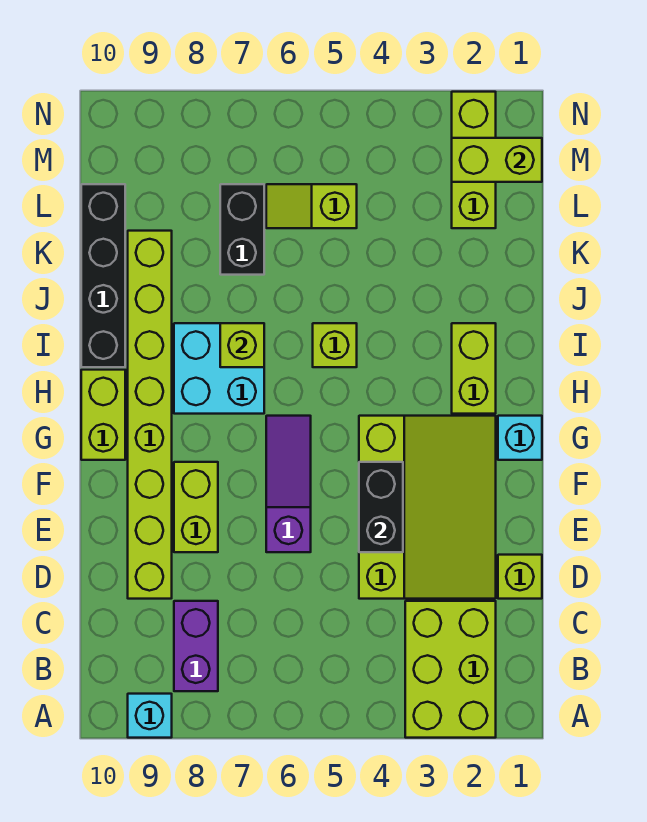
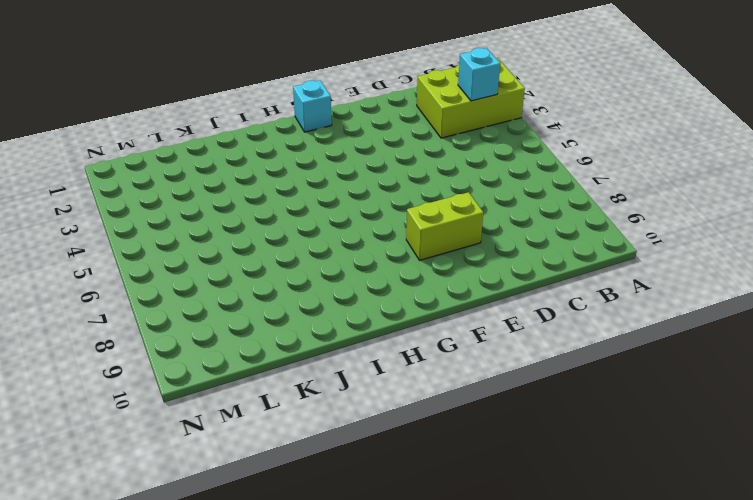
cyan 1x1 brick [458,48,500,101] -> cyan 1x1 brick moved to [128,694,172,738]
none -> purple 1x2 brick [174,601,218,691]
none -> lime 1x1 brick [498,555,542,599]
none -> lime 3x4 slope [359,416,496,599]

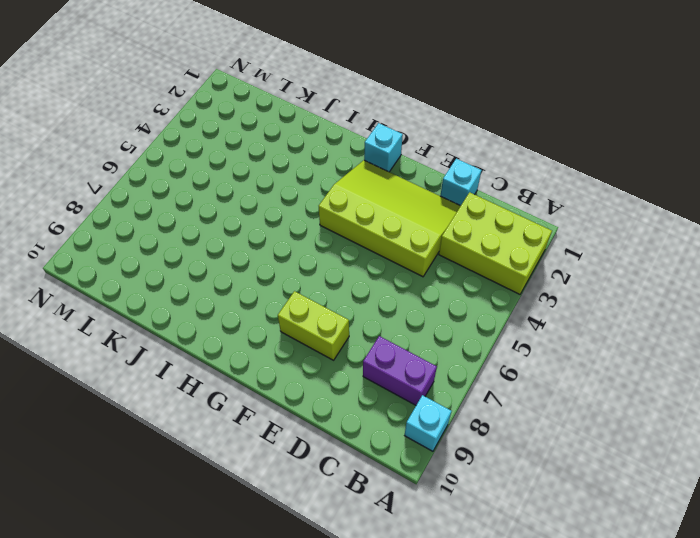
cyan 1x1 brick [440,159,481,206] -> lime 1x1 brick [498,555,542,599]
none -> lime 1x8 brick [128,231,172,599]
none -> purple 1x3 slope [266,416,311,552]
none -> lime 1x2 brick [81,370,125,460]

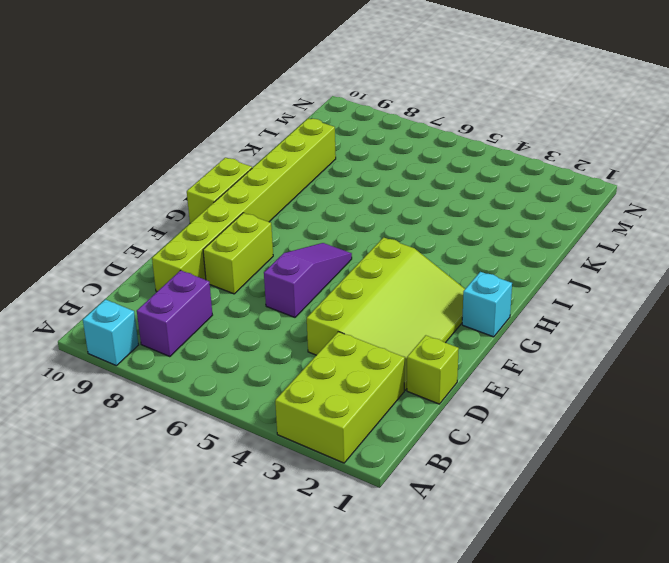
none -> lime 1x2 brick [452,323,496,414]
none -> cyan 2x2 brick [174,323,264,414]
none -> lime 1x1 brick [313,323,357,367]

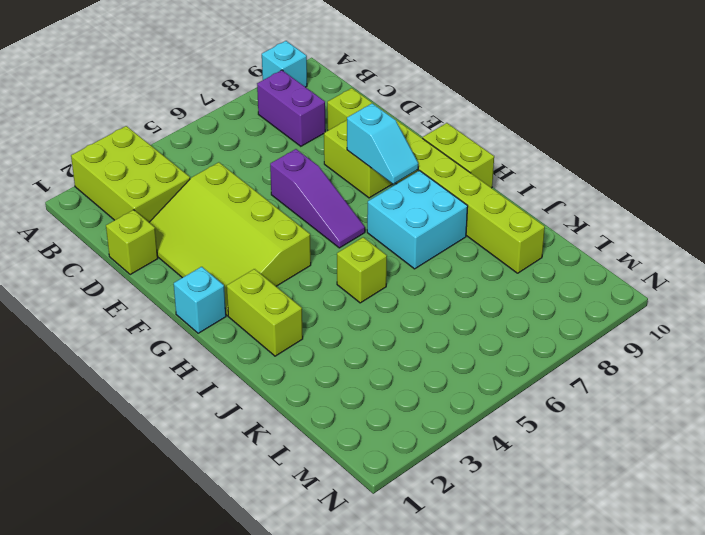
cyan 1x2 slope [347,103,418,184] -> none
none -> black 1x4 brick [81,184,125,367]
none -> black 1x2 brick [220,184,264,275]
none -> lime 1x3 brick [452,92,496,228]

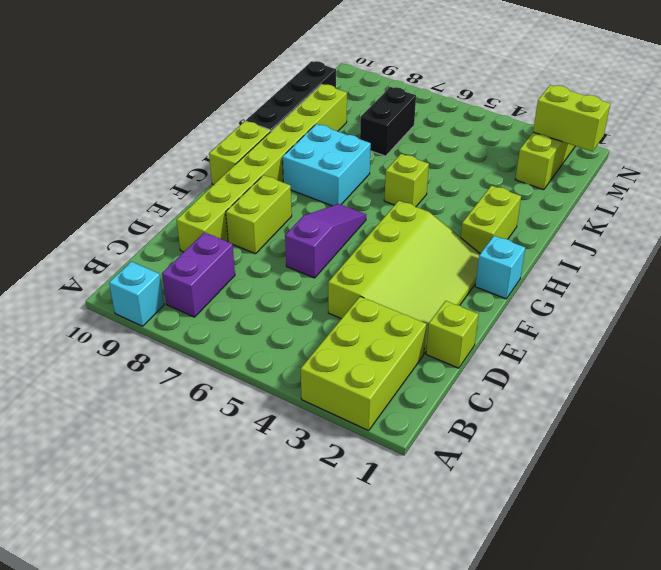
none -> lime 1x2 slope [266,184,357,228]
none -> black 1x2 brick [359,462,403,552]
none -> lime 1x1 brick [220,323,264,367]

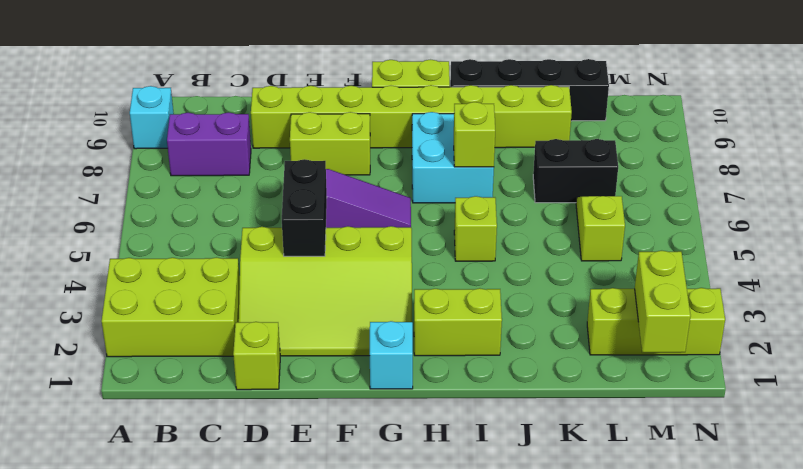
black 1x2 brick [282,159,327,256] -> black 1x2 brick turned to [359,462,403,552]

